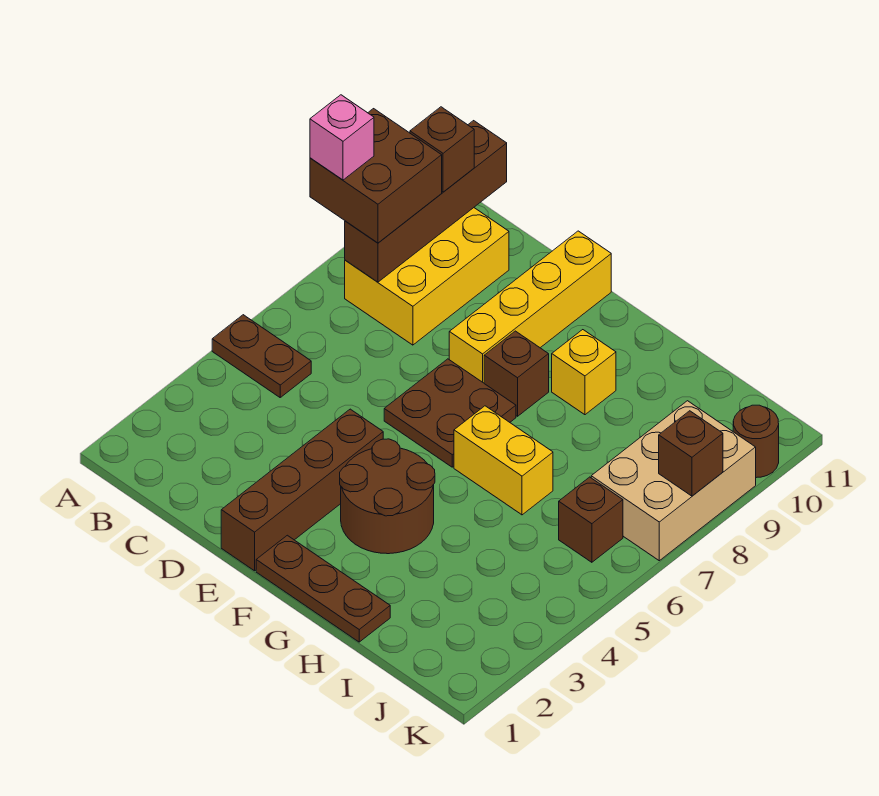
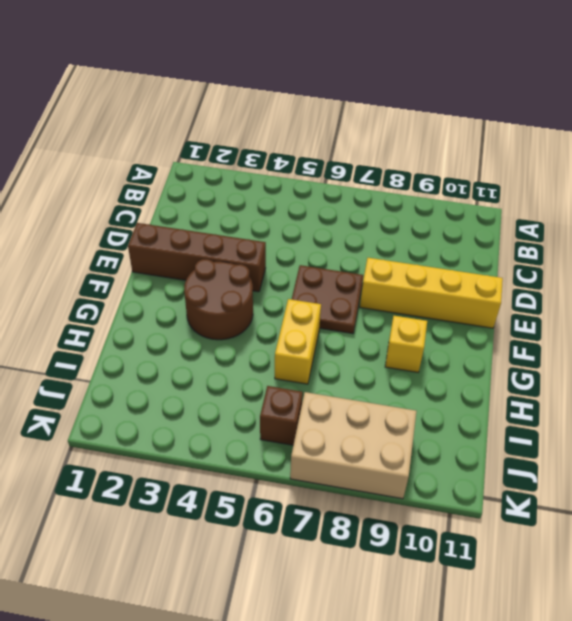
none -> brown 1x2 plate [212,315,311,397]
none -> yellow 2x3 brick [345,208,509,345]
none -> brown 1x3 plate [256,535,390,642]

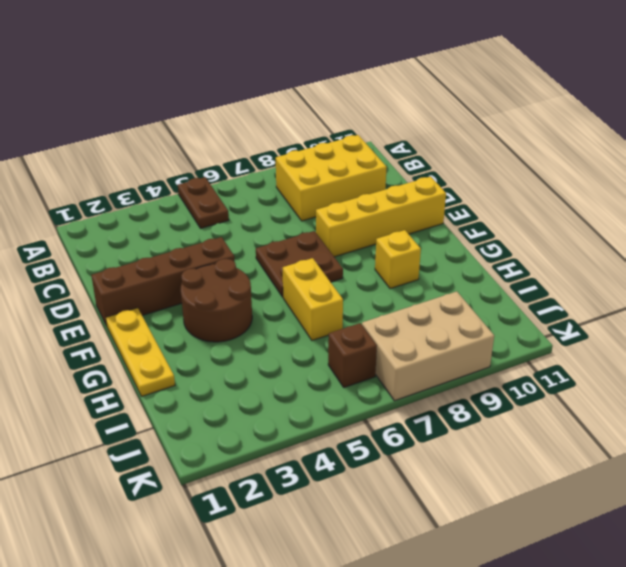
yellow 1x3 plate [106,308,175,396] -> brown 1x3 plate [256,535,390,642]
none -> brown 1x1 brick [484,331,549,416]
none -> brown 1x1 round brick [733,405,779,478]
none -> brown 1x4 brick [345,121,507,282]

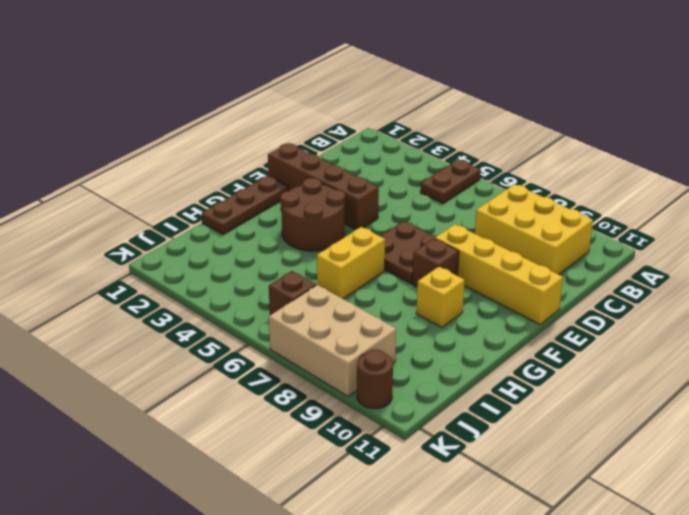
none -> brown 1x4 brick [345,121,507,282]
none -> brown 1x1 brick [659,411,723,496]
none -> brown 2x2 brick [310,109,442,243]

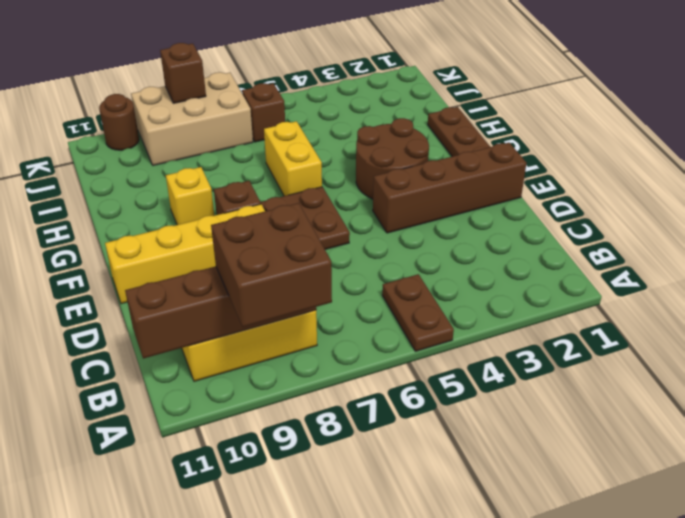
none -> brown 1x1 brick [410,107,474,192]
none -> pink 1x1 brick [310,95,374,180]

